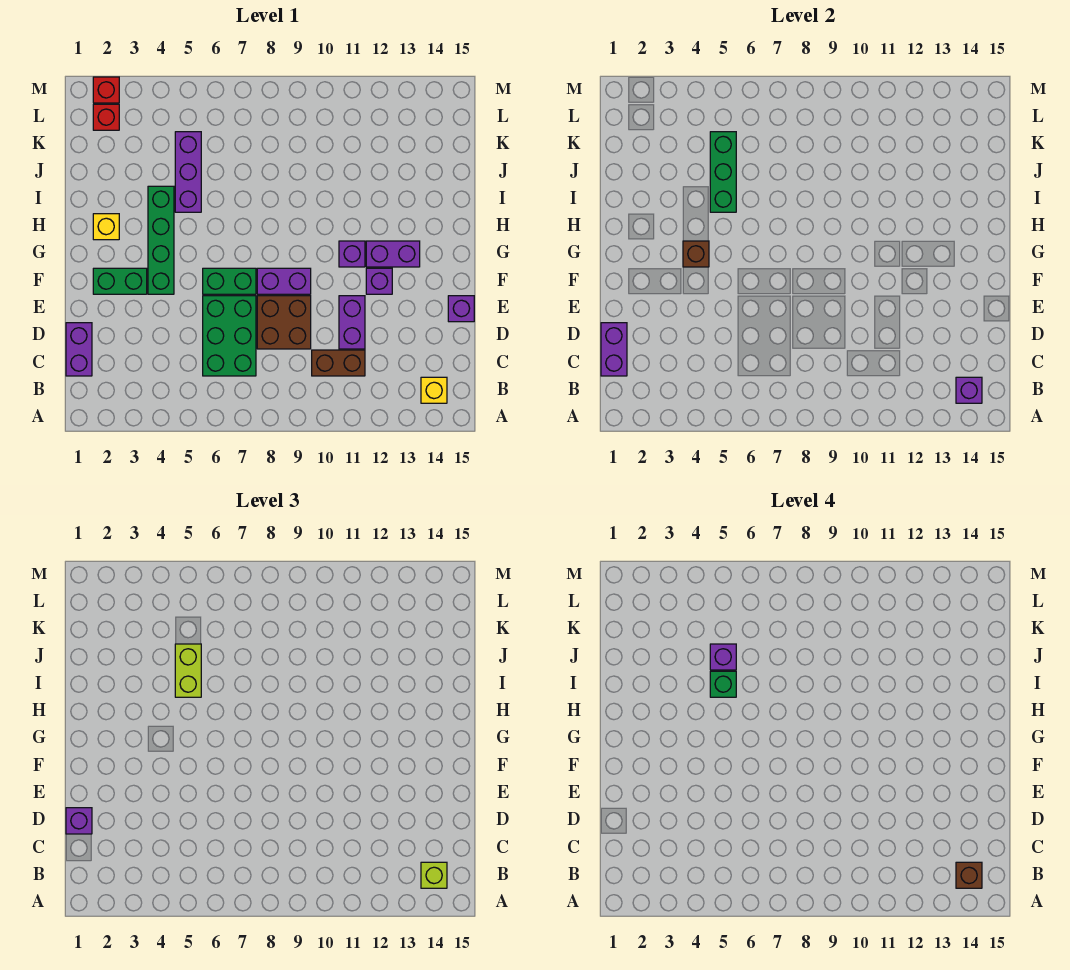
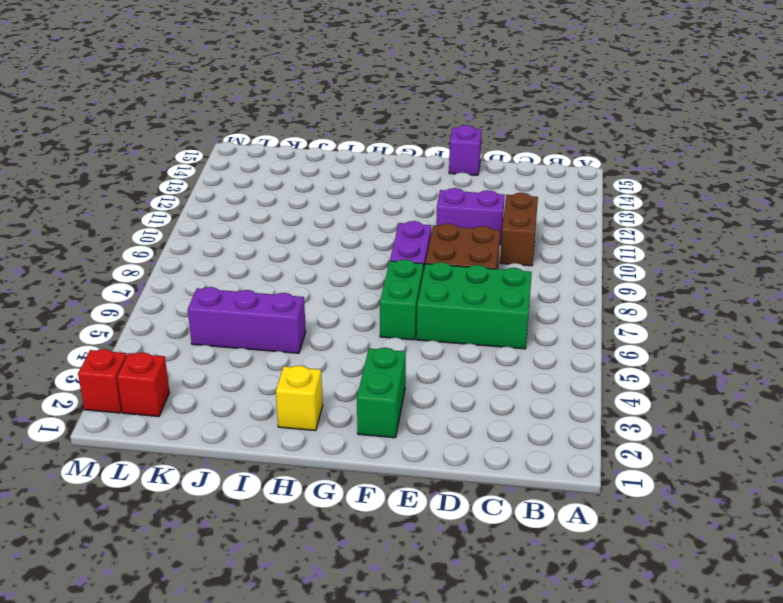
none -> yellow 1x1 brick [421,377,447,403]
none -> purple 1x2 brick [66,323,92,376]
none -> green 1x4 brick [148,186,174,294]

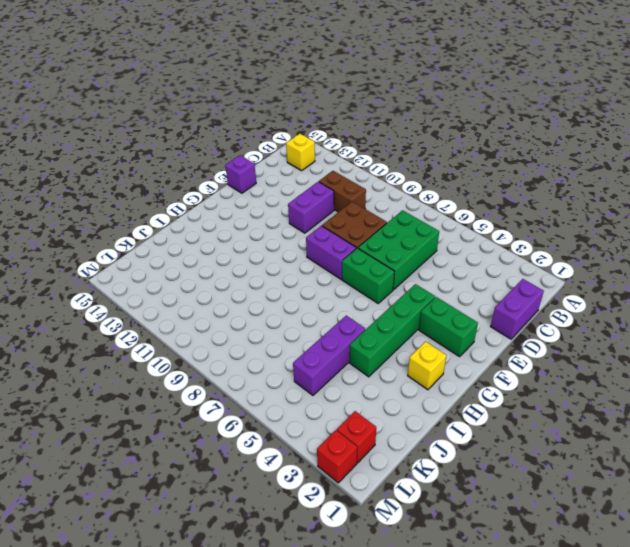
none -> purple 1x1 brick [366,268,392,294]
none -> purple 1x1 brick [339,241,365,267]
none -> purple 1x2 brick [366,241,420,267]

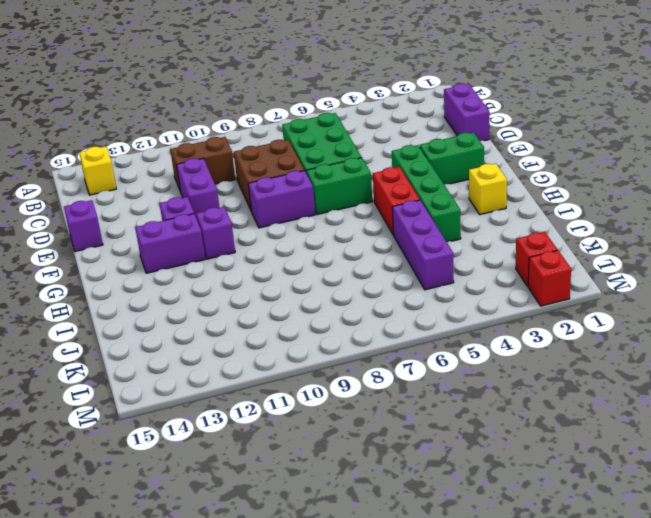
red 1x2 brick [373,167,420,235] -> none
none -> purple 1x1 brick [956,377,982,403]
none -> purple 1x2 brick [601,323,627,376]
none -> brown 1x1 brick [683,241,709,267]

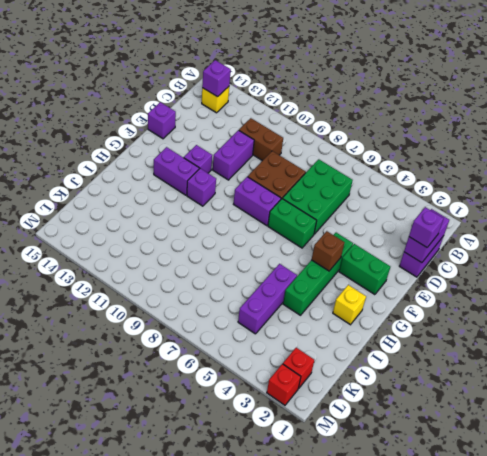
none -> green 1x3 brick [710,132,736,212]
none -> lime 1x1 brick [421,862,447,888]
none -> lime 1x2 brick [175,644,201,697]

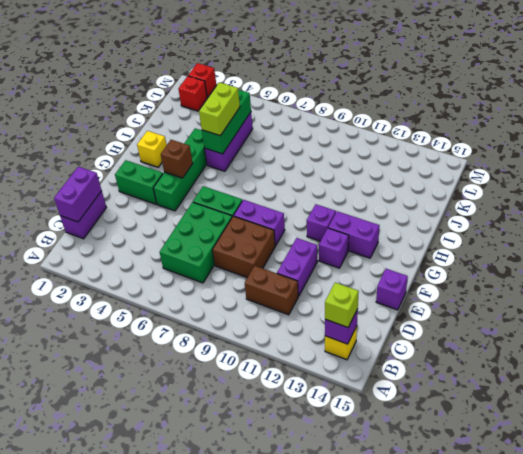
none -> purple 1x1 brick [66,808,92,834]
none -> brown 1x1 brick [956,862,982,888]
none -> green 1x1 brick [710,671,736,697]

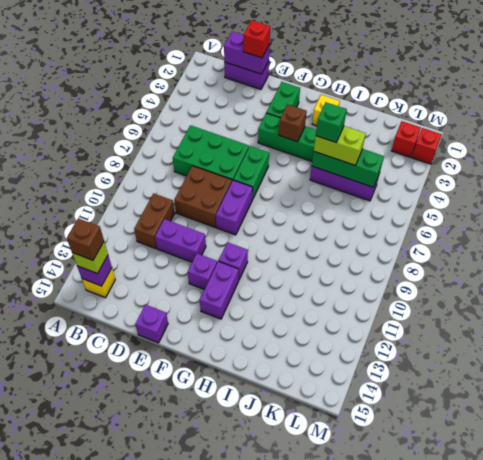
red 1x1 brick [243,20,270,58] -> purple 1x1 brick [66,808,92,834]
none -> purple 1x1 brick [710,644,736,670]

